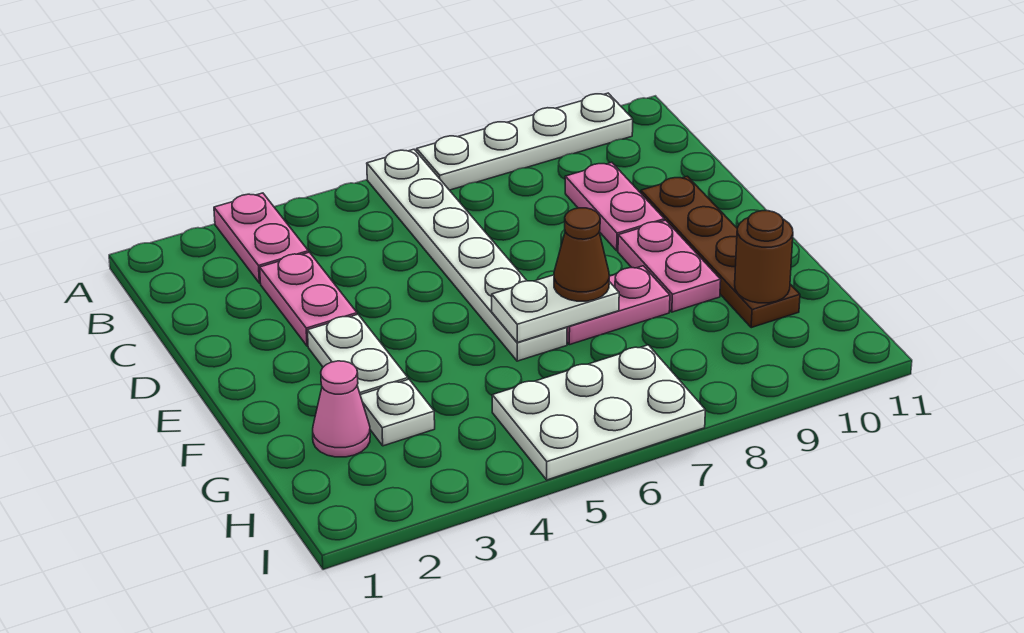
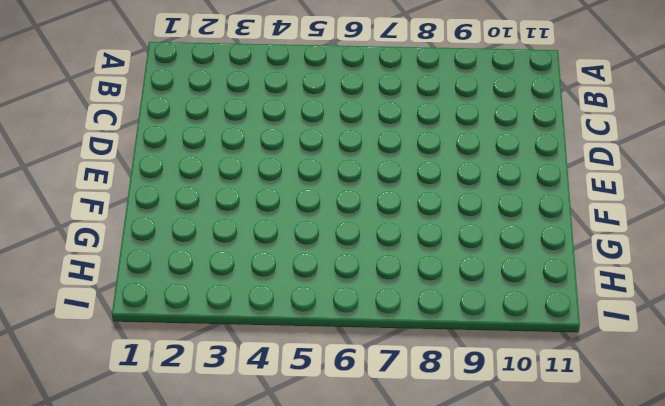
none -> pink 1x2 plate [214,193,308,283]
none -> white 1x6 plate [367,149,567,361]
none -> white 1x4 plate [417,93,633,190]

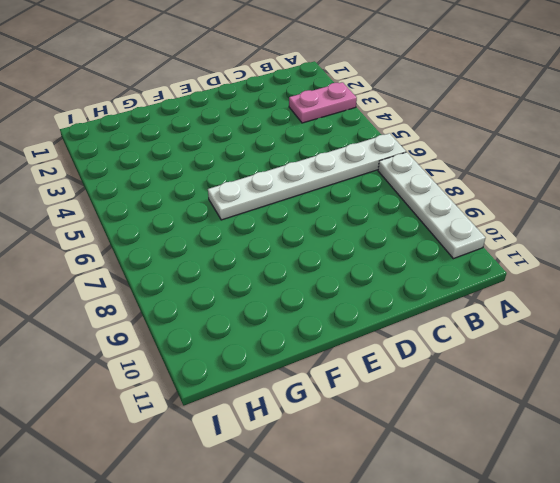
none -> pink 1x2 plate [260,252,357,346]
none -> pink 1x2 plate [565,162,664,251]
none -> brown 1x4 plate [641,176,800,328]

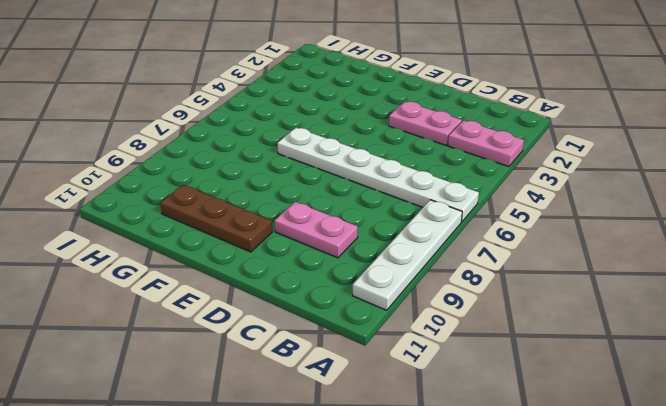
brown 1x3 plate [160,185,272,252] -> brown 1x4 plate [641,176,800,328]
none -> white 1x2 plate [307,314,408,394]
none -> pink 1x2 plate [618,220,721,312]
none -> pink 1x2 plate [567,266,670,345]

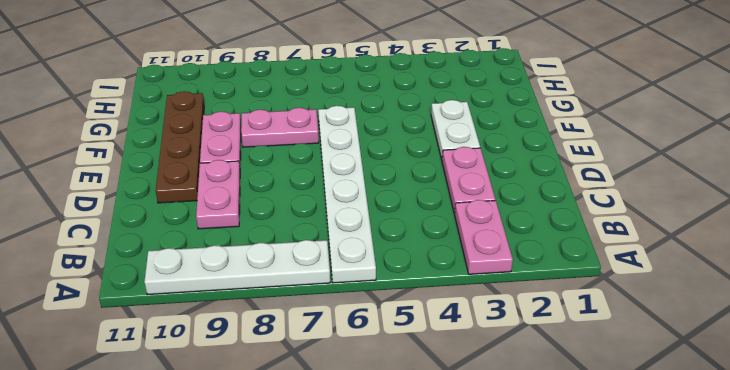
none -> pink 1x1 cone [313,361,370,457]
none -> white 1x1 plate [360,379,435,446]
none -> white 2x3 plate [492,345,705,480]

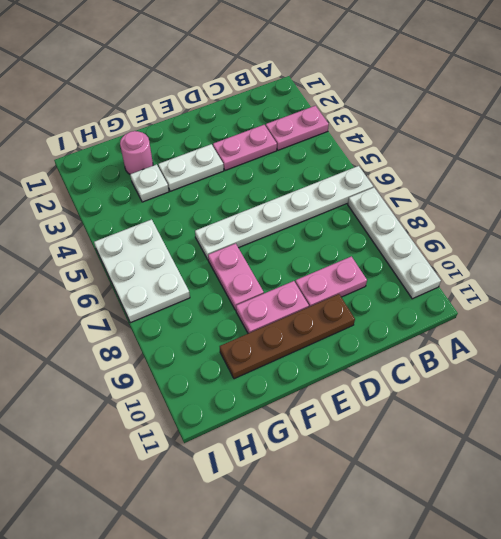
pink 1x1 round brick [120,131,153,174] -> pink 1x1 cone [313,361,370,457]
none -> white 1x2 plate [492,275,619,342]
none -> brown 1x1 round brick [735,211,793,303]
none -> brown 1x1 cone [554,208,609,301]

